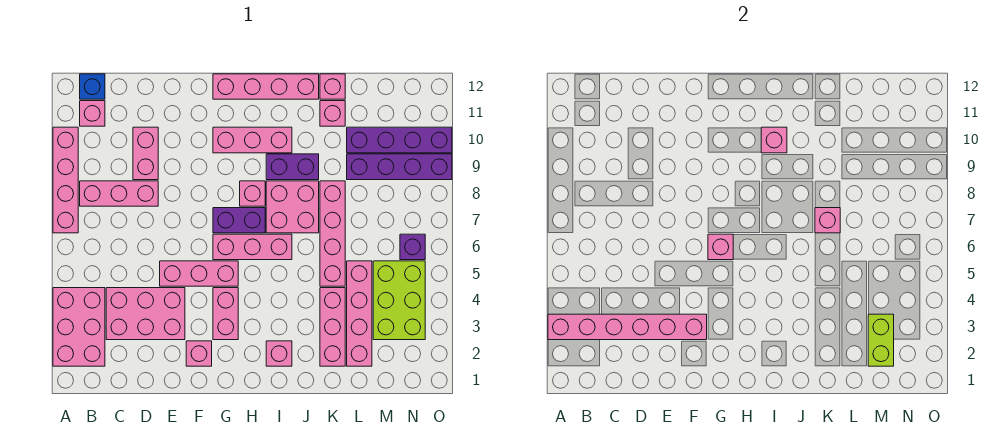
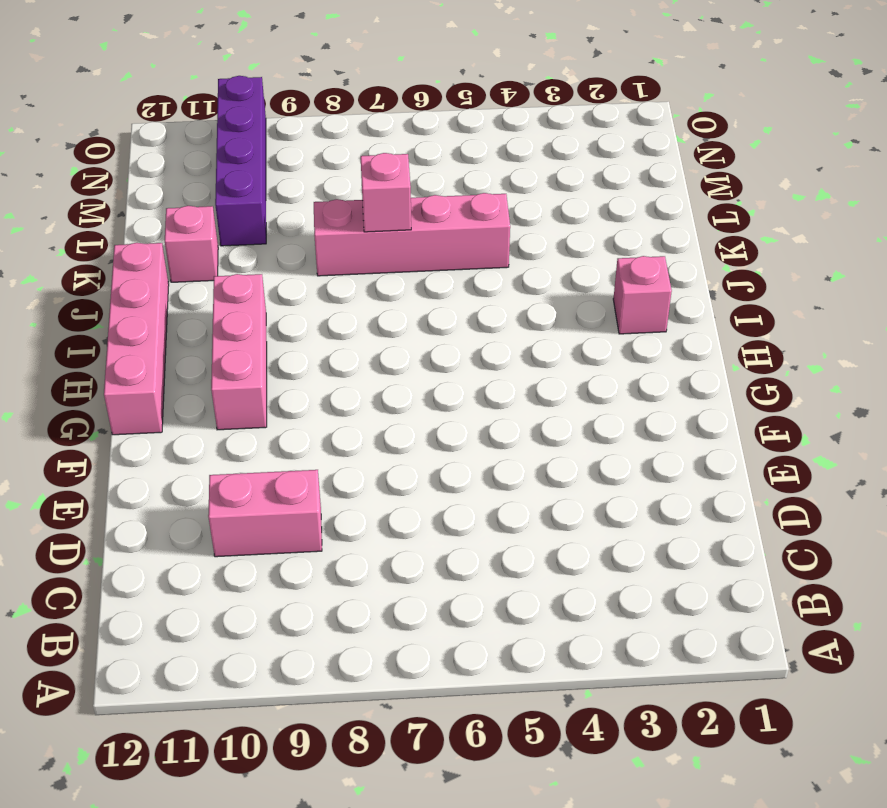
none -> pink 2x3 brick [53,288,105,366]
none -> pink 1x4 brick [53,127,78,233]
none -> pink 1x3 brick [80,181,158,206]
none -> pink 1x1 brick [80,101,105,126]

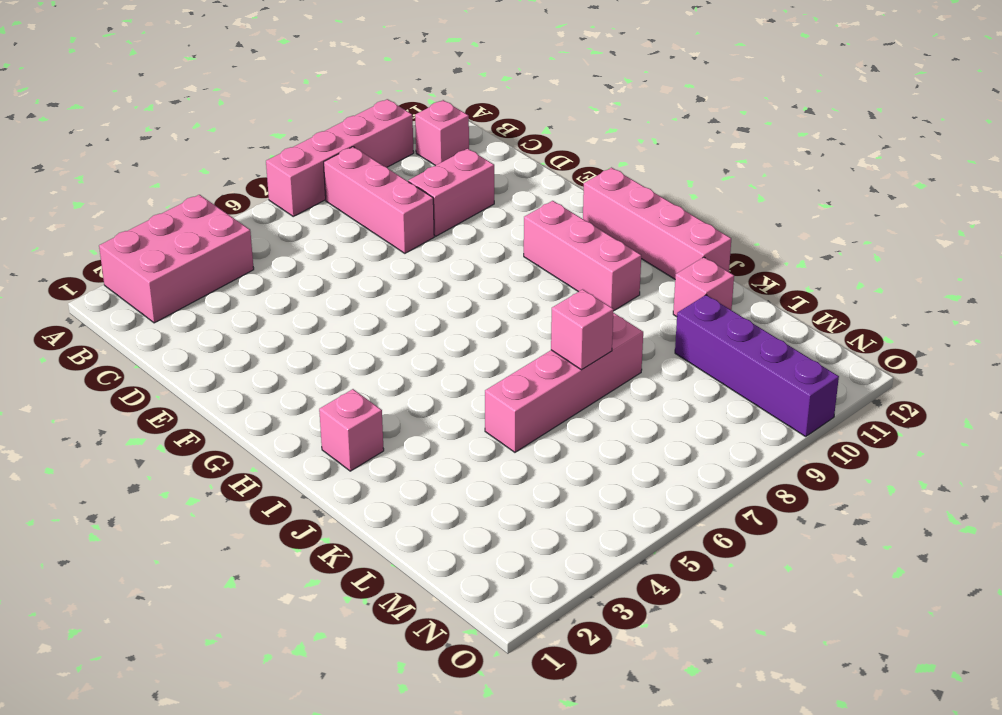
none -> blue 1x1 brick [80,74,105,99]
none -> pink 2x3 brick [106,288,185,340]
none -> pink 1x3 brick [160,261,238,286]
none -> pink 1x1 brick [186,341,212,366]

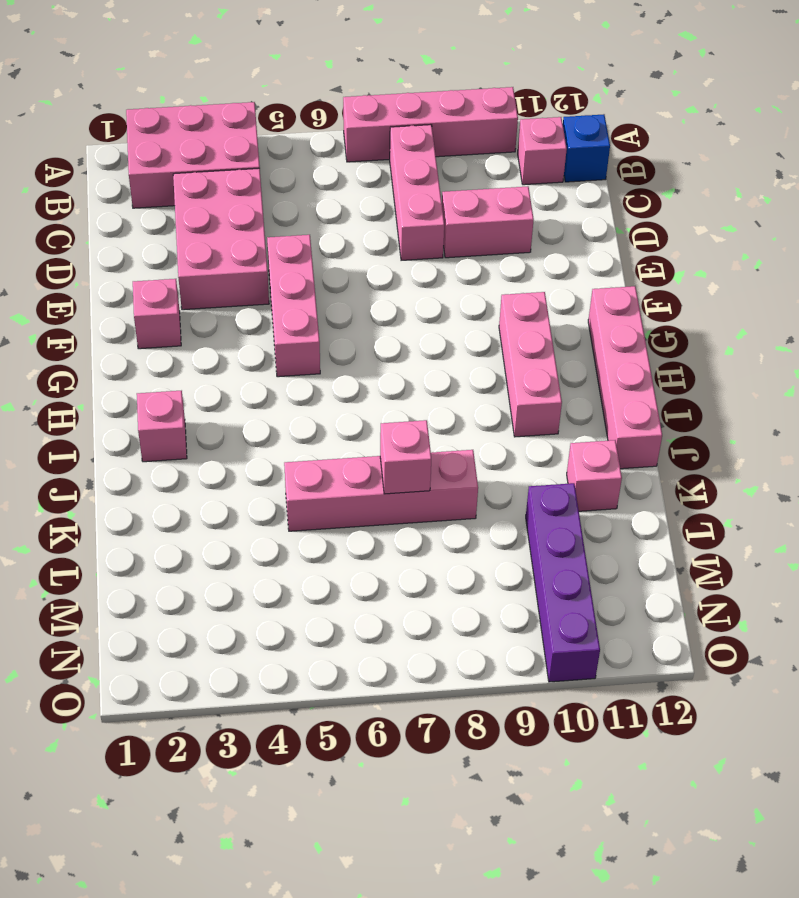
none -> pink 1x2 brick [213,288,238,340]
none -> pink 1x3 brick [213,234,292,260]
none -> purple 1x2 brick [213,208,265,233]
none -> pink 1x1 brick [240,181,265,206]

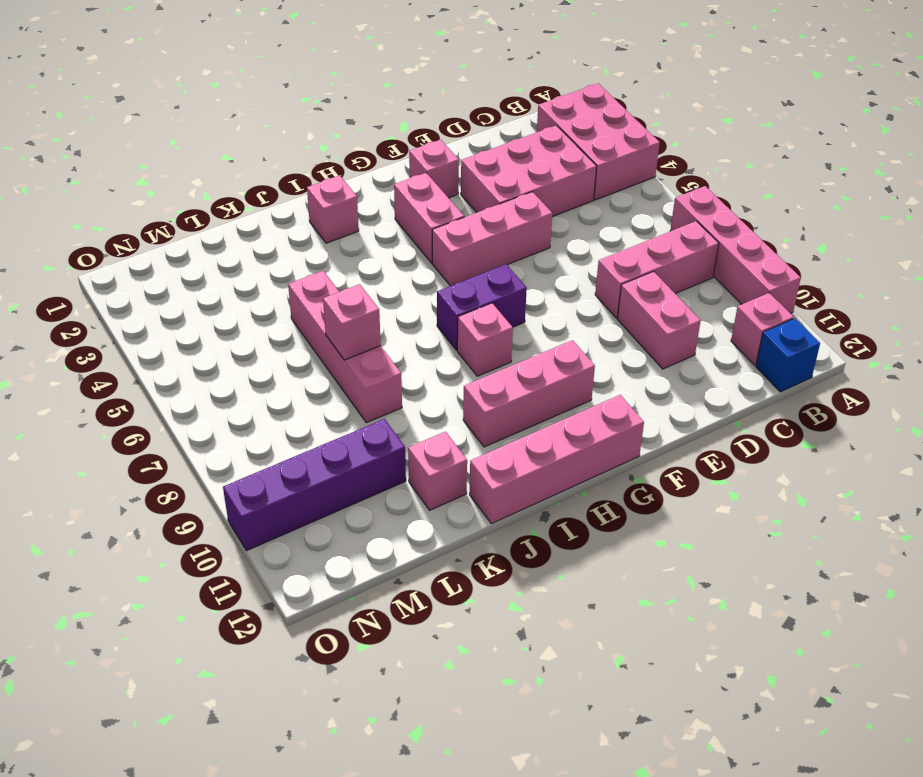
none -> pink 1x3 brick [213,234,292,260]
none -> pink 2x2 brick [266,181,319,233]
none -> purple 1x2 brick [266,154,319,180]
none -> pink 1x3 brick [320,288,345,366]

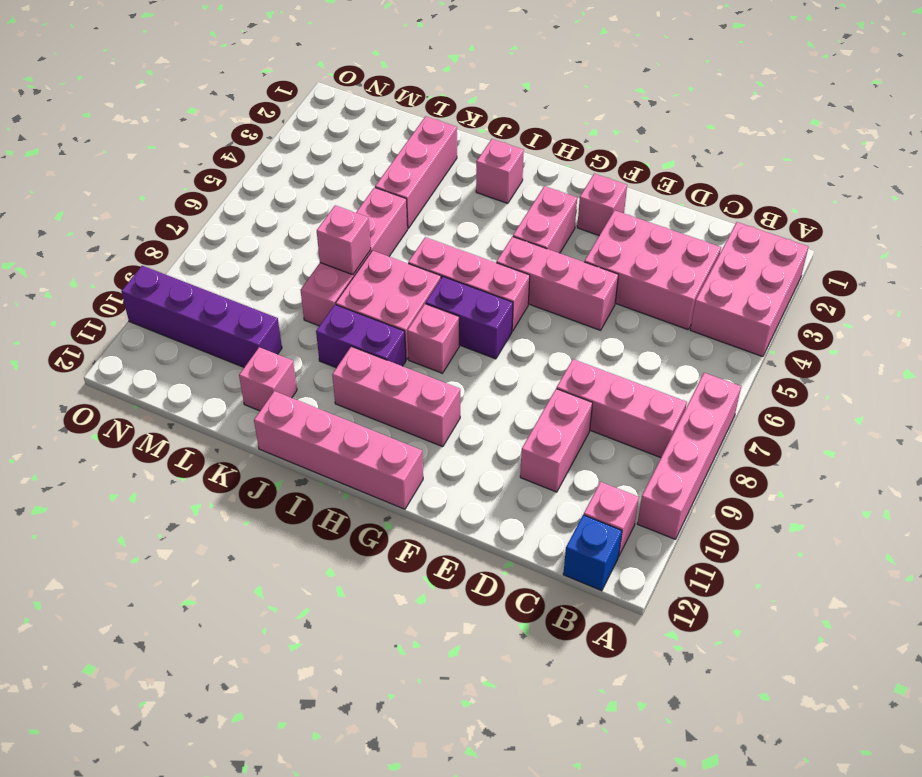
none -> pink 1x1 brick [320,74,345,99]
none -> pink 1x4 brick [347,261,372,366]
none -> purple 1x4 brick [347,154,452,180]
none -> lime 2x3 brick [373,261,425,340]

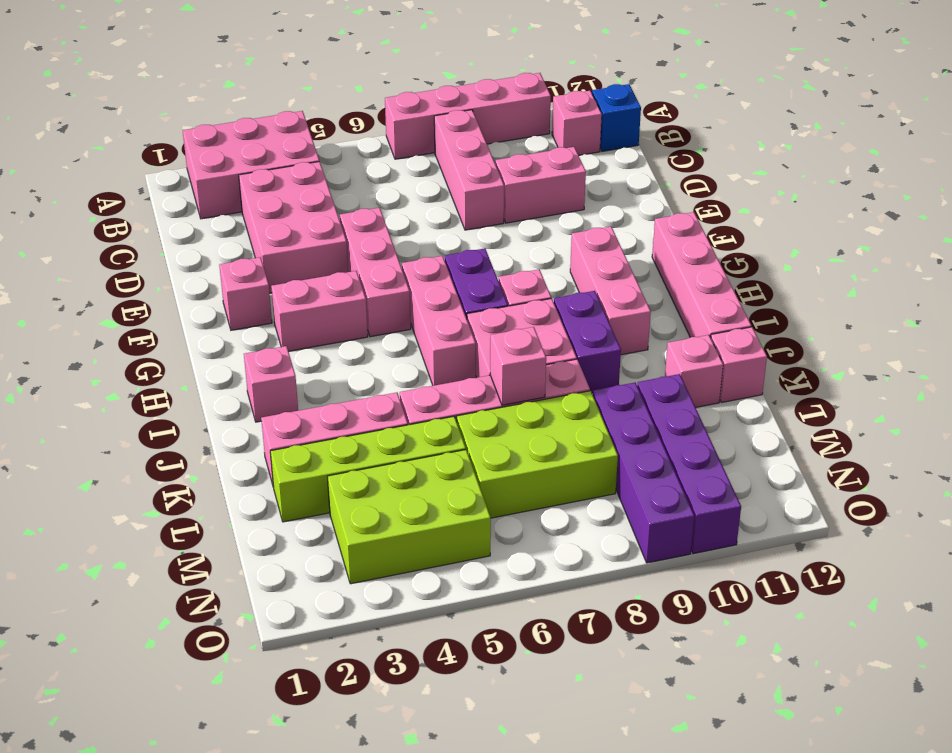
lime 1x4 brick [270,416,466,522] -> pink 1x4 brick [347,261,372,366]
lime 2x3 brick [457,391,618,518] -> none
none -> purple 1x1 brick [400,234,425,260]
none -> pink 1x6 brick [548,314,707,340]
none -> pink 1x1 brick [708,234,733,260]
none -> pink 1x1 brick [761,127,787,153]

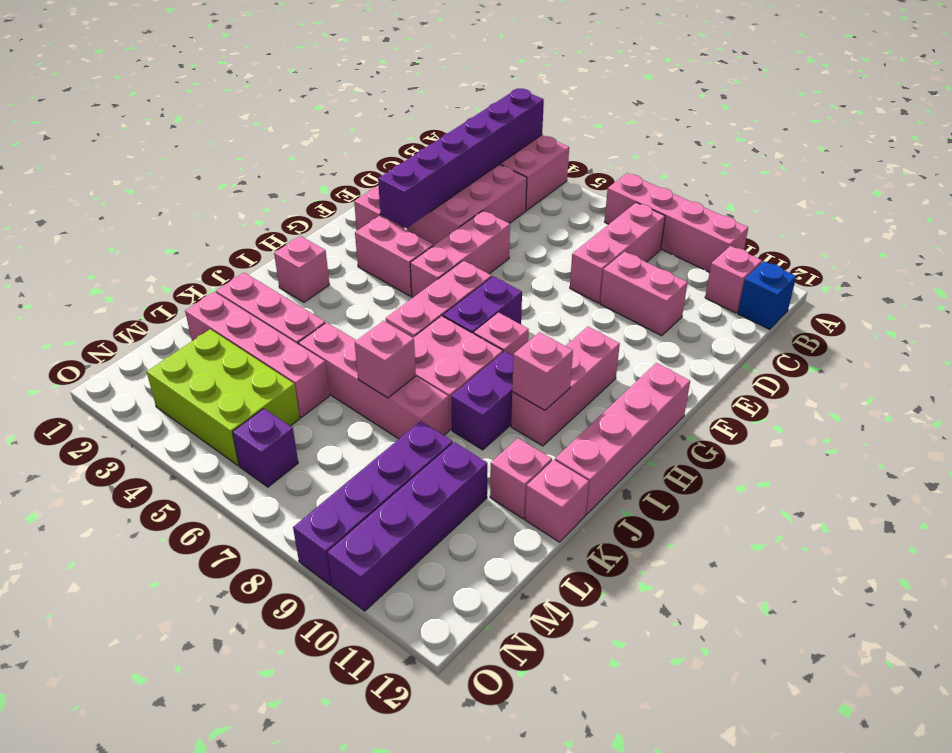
purple 1x6 brick [378,88,544,228] -> pink 1x6 brick [548,314,707,340]
none -> pink 1x1 brick [708,234,733,260]
none -> lime 1x2 brick [868,314,894,366]

